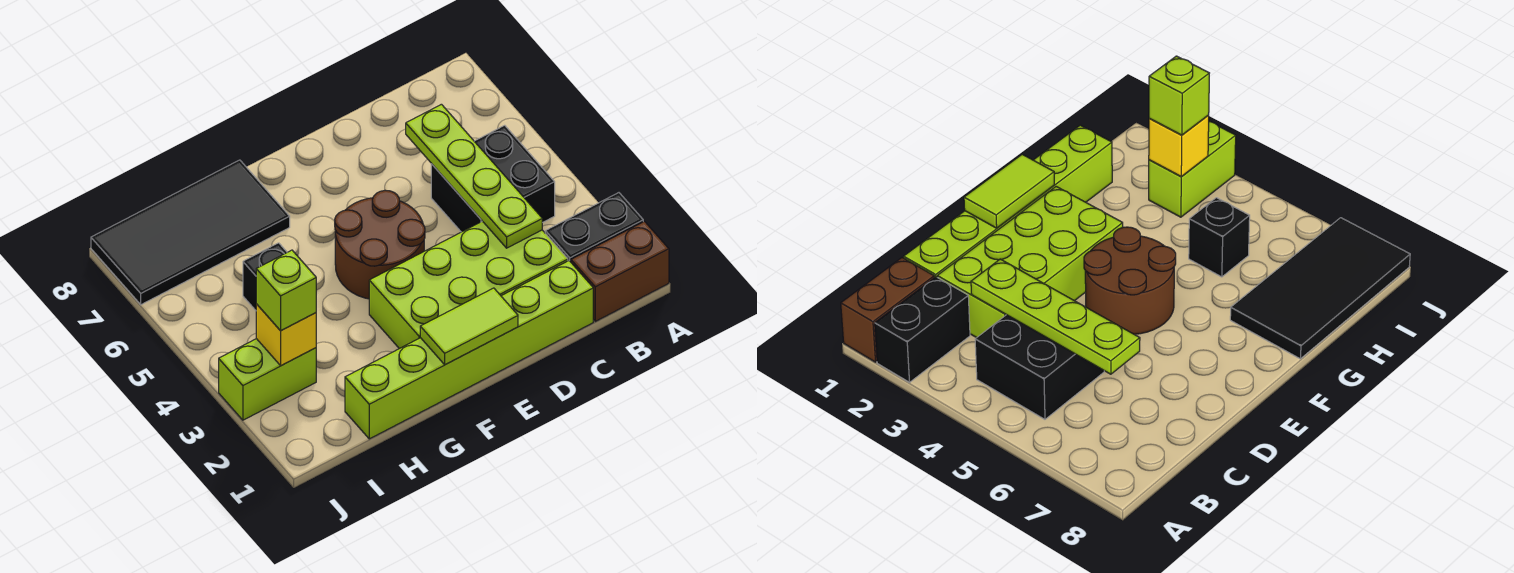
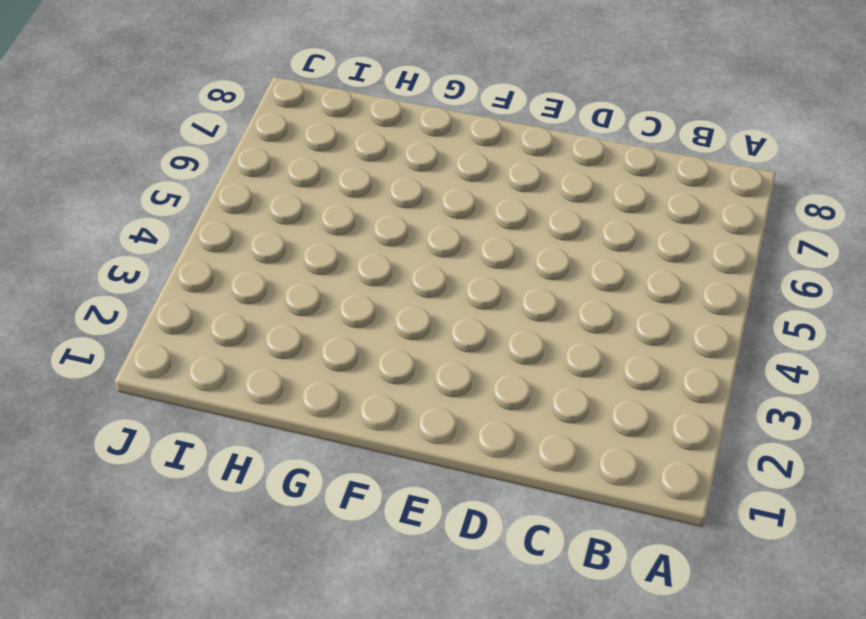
none -> brown 1x2 brick [571,221,669,321]
none -> black 1x2 brick [545,193,643,262]
none -> black 2x2 brick [431,125,555,232]

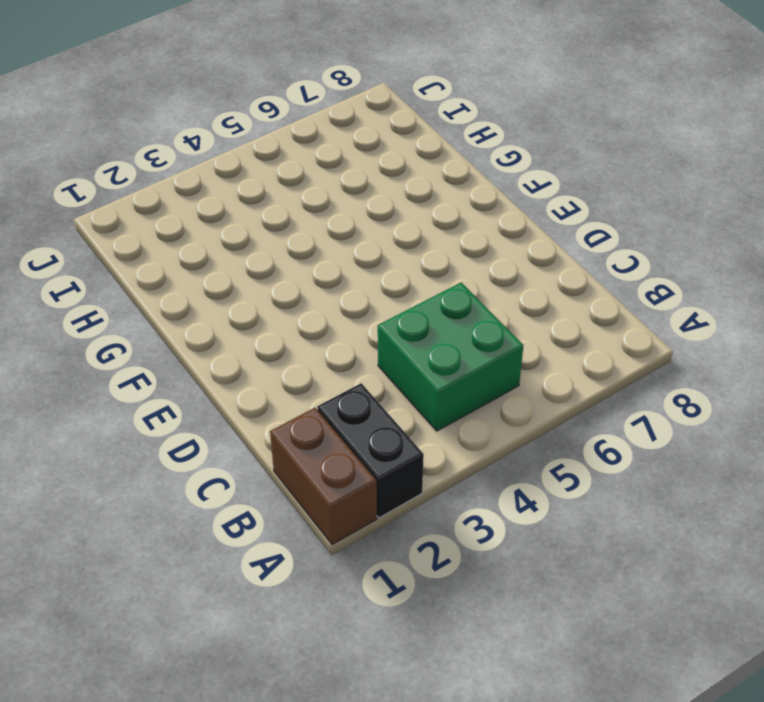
green 2x2 brick [378,283,523,431] -> black 2x2 brick [431,125,555,232]
none -> lime 1x6 brick [345,261,593,439]
none -> lime 2x4 brick [369,221,568,349]
none -> brown 2x2 round brick [335,190,425,299]

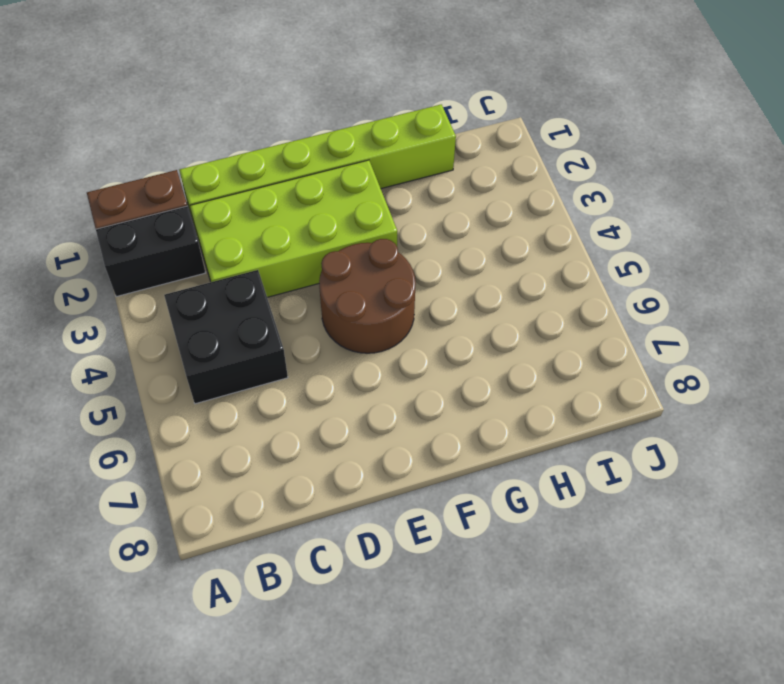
none -> black 2x4 tile [91,160,290,305]
none -> black 1x1 brick [243,243,287,310]
none -> lime 1x2 brick [219,339,316,420]

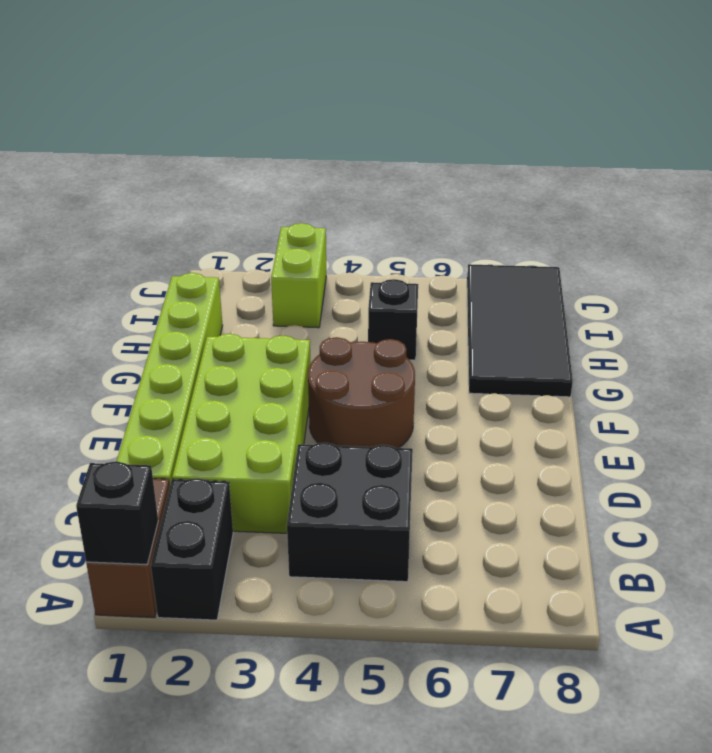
black 1x1 brick [76,461,158,565] -> none
none -> lime 1x4 plate [406,104,542,248]
none -> lime 1x2 tile [420,288,518,365]
none -> yellow 1x1 brick [256,304,316,366]

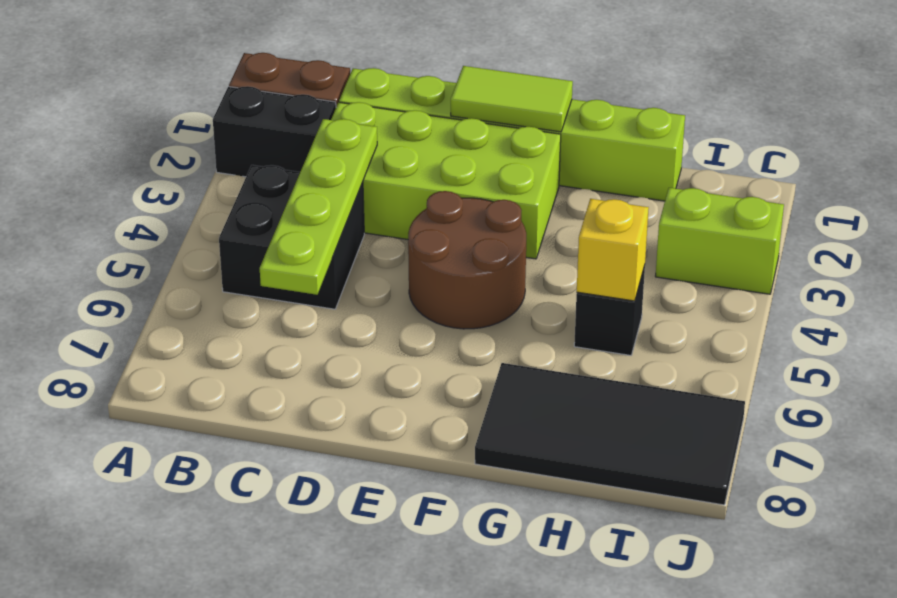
yellow 1x1 brick [577,199,649,301] -> yellow 1x1 brick moved to [256,304,316,366]
none -> lime 1x1 brick [256,250,316,331]

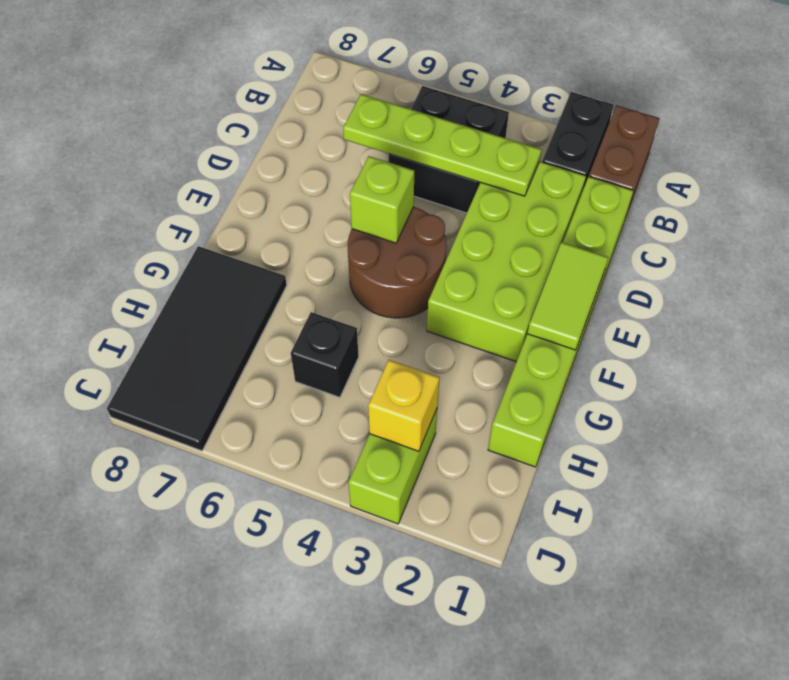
lime 1x1 brick [350,156,414,243] -> lime 1x1 brick moved to [256,250,316,331]

